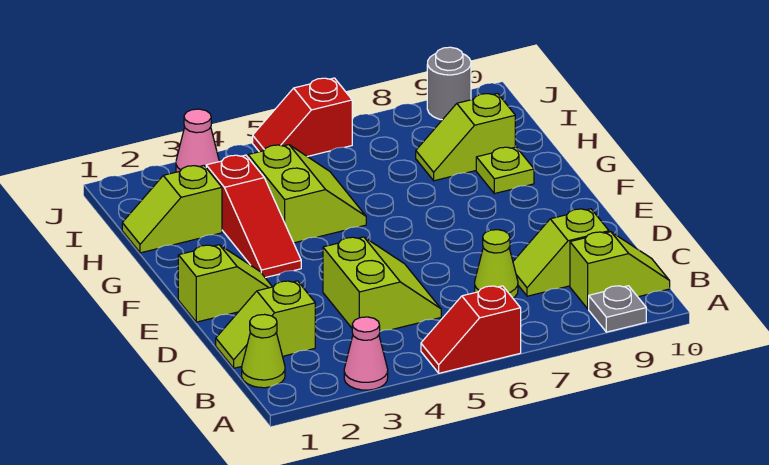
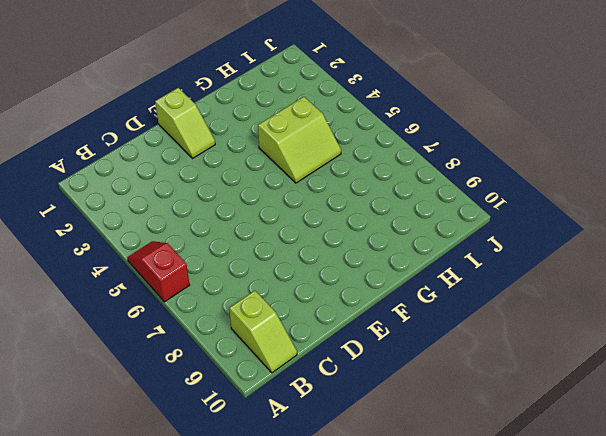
none -> pink 1x1 cone [344,317,388,390]
none -> grey 1x1 plate [589,286,646,332]
none -> lime 1x1 cone [242,314,285,388]

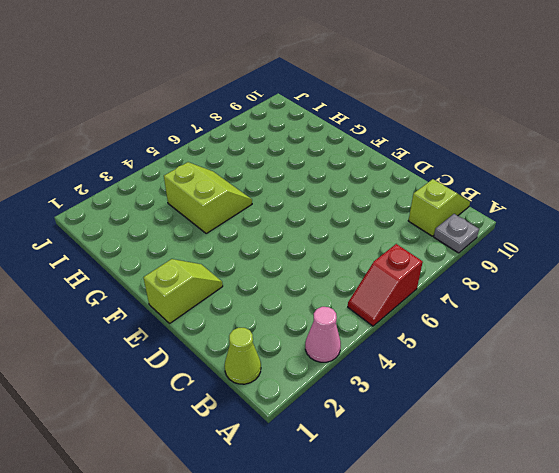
none -> lime 1x2 slope [216,281,315,368]
none -> lime 2x2 slope [323,237,441,332]
none -> lime 1x1 cone [475,230,518,298]

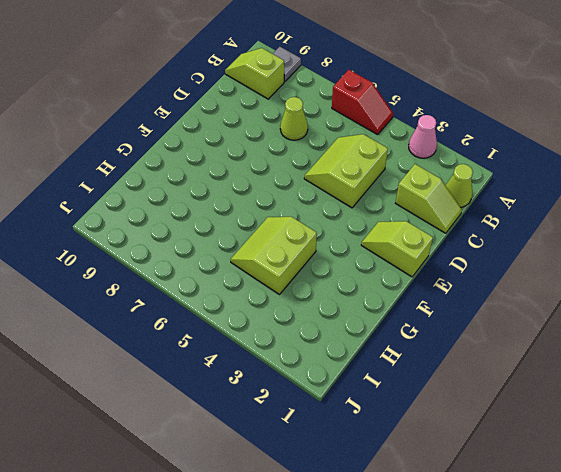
none -> lime 1x2 slope [513,209,609,296]
none -> red 1x3 slope [206,155,301,278]
none -> lime 1x1 plate [476,147,534,194]

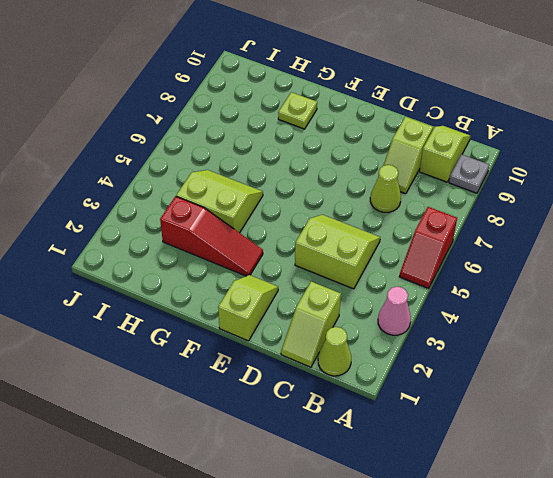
none -> lime 1x2 slope [122,166,222,253]
none -> lime 1x2 slope [416,93,515,181]
none -> pink 1x1 cone [176,109,219,172]

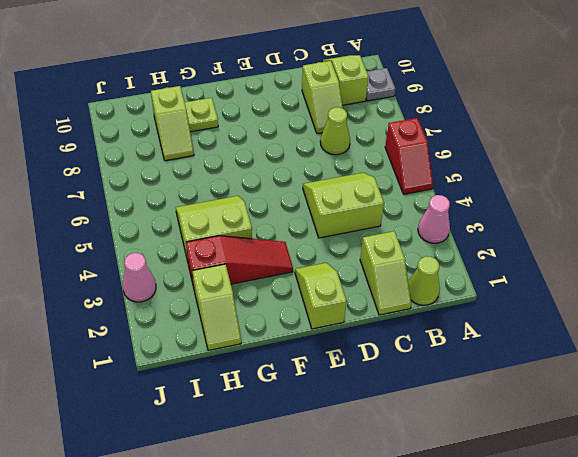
none -> red 1x2 slope [253,78,352,157]
none -> grey 1x1 round brick [427,47,471,120]

